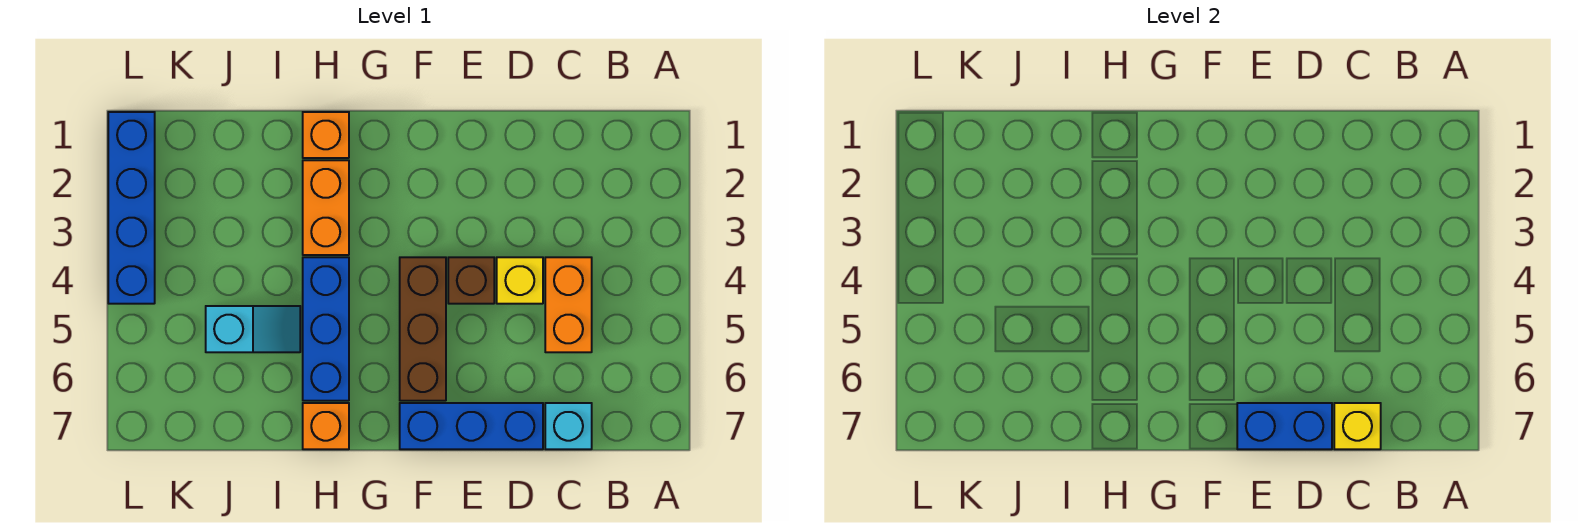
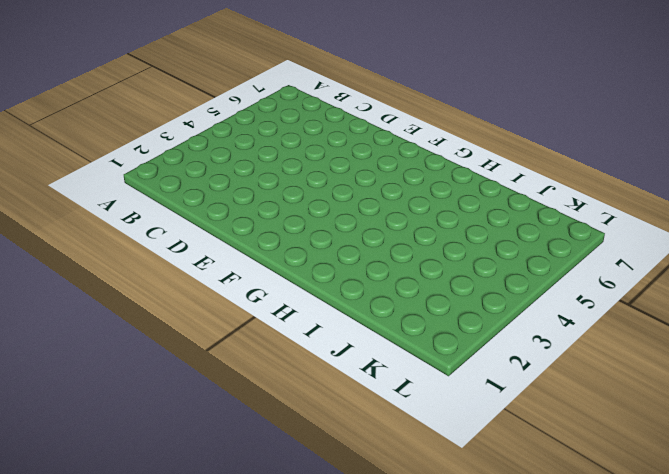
none -> orange 1x2 brick [545,257,592,352]
none -> cyan 1x1 brick [545,403,592,449]
none -> yellow 1x1 brick [497,257,543,304]

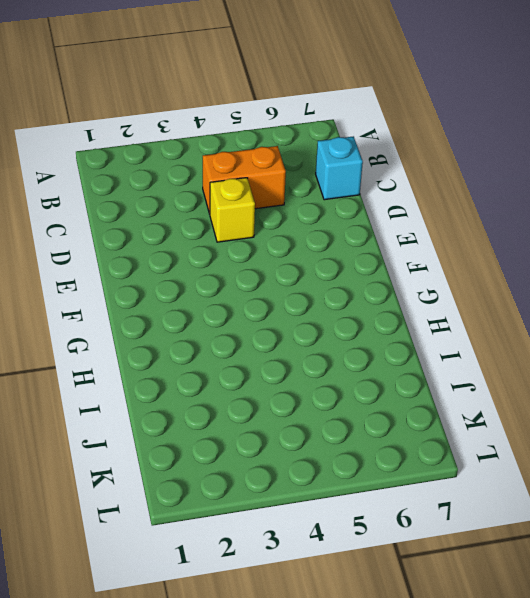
none -> blue 1x3 brick [400,403,543,449]
none -> brown 1x1 brick [448,257,494,304]
none -> brown 1x3 brick [400,257,446,401]

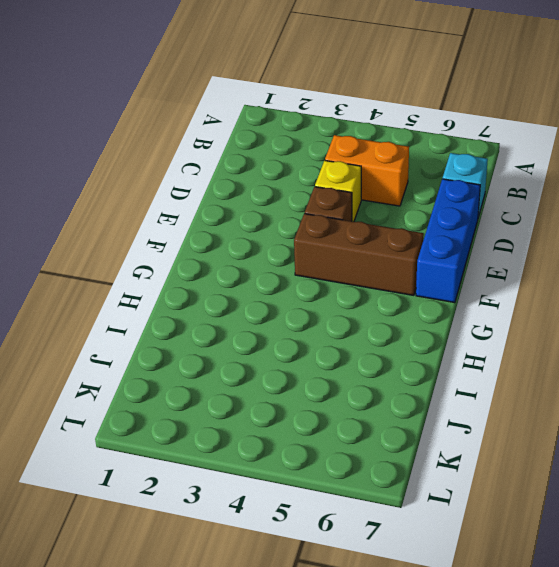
none -> orange 1x1 brick [303,112,349,158]
none -> orange 1x2 brick [303,160,349,255]
none -> blue 1x3 brick [303,257,349,401]

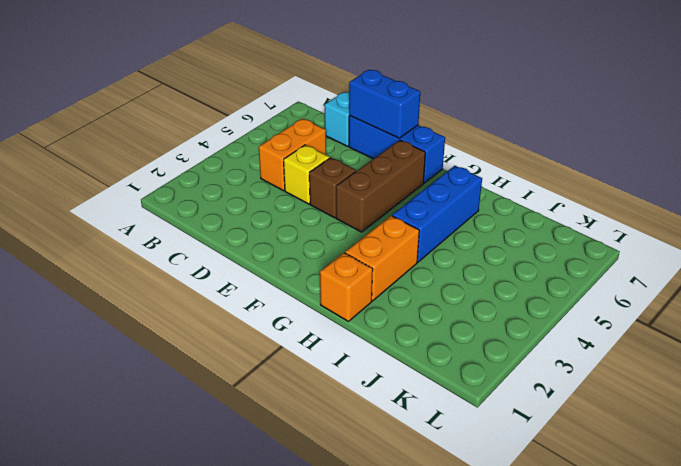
none -> orange 1x1 brick [303,403,349,449]
none -> cyan 1x2 slope [206,306,300,352]
none -> blue 1x4 brick [108,112,155,304]

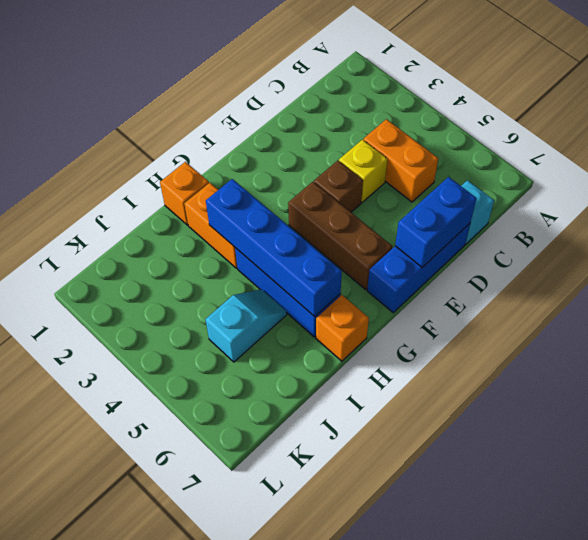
blue 1x4 brick [206,179,342,317] -> blue 1x4 brick moved to [108,112,155,304]
none -> yellow 1x1 brick [1334,403,1381,449]

